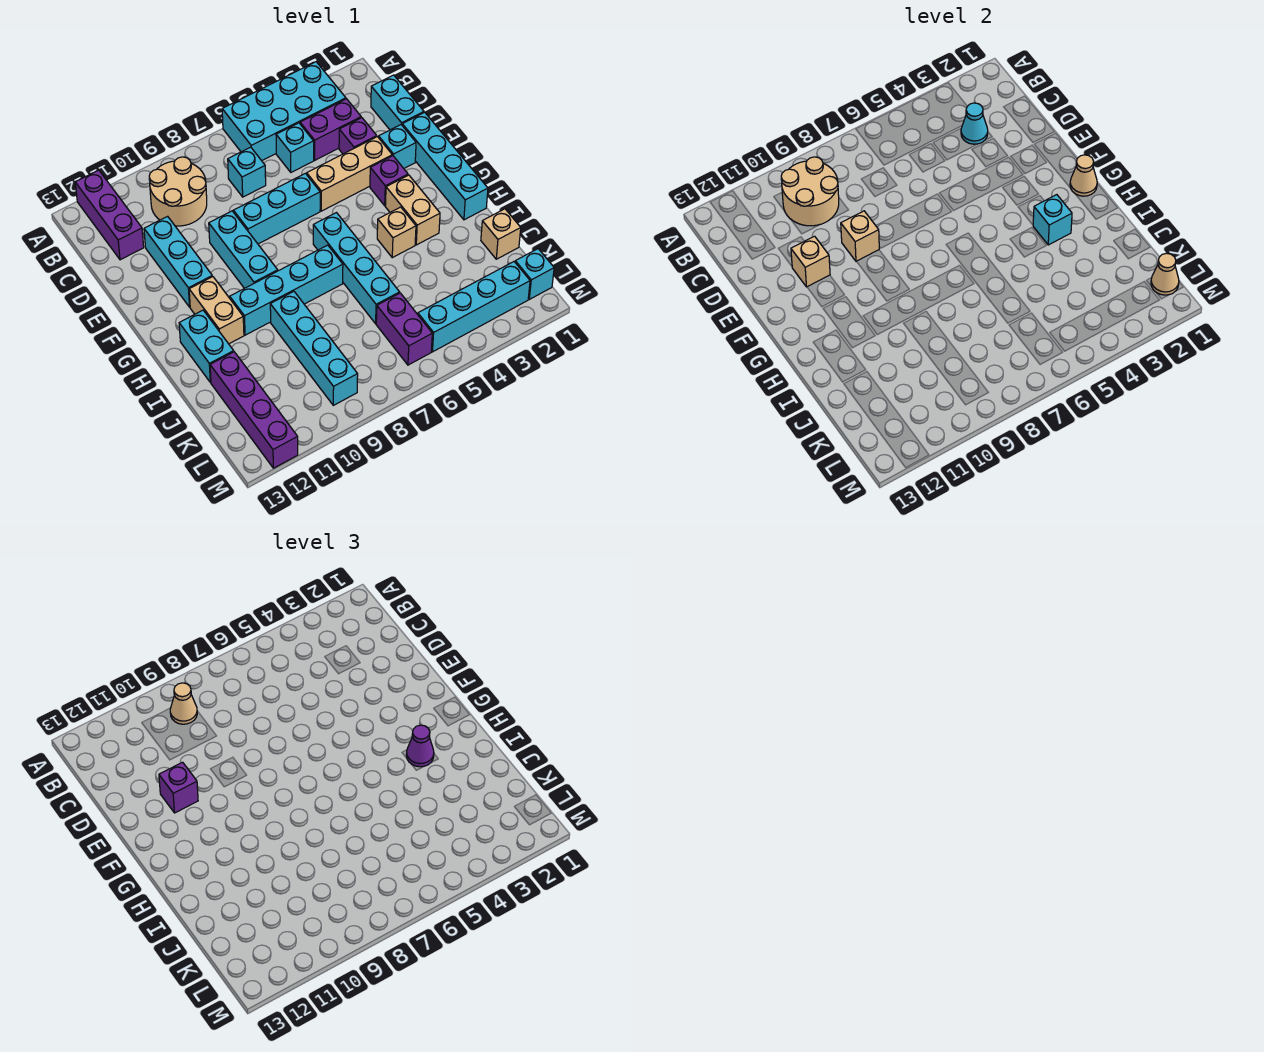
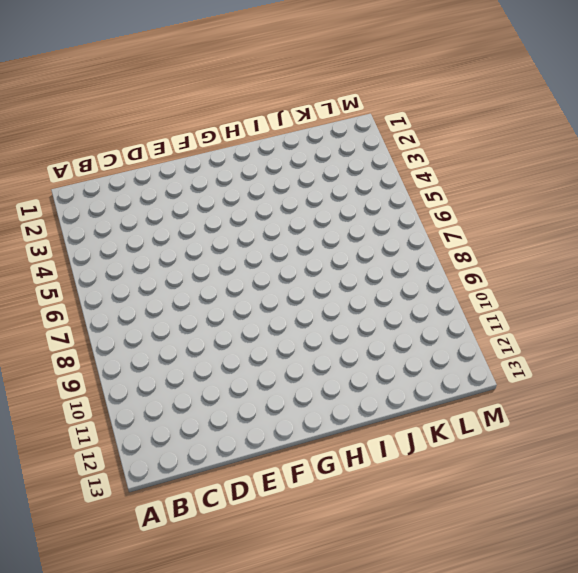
none -> cyan 2x4 brick [222,62,346,161]
none -> purple 1x3 brick [75,170,144,260]
none -> tan 2x2 round brick [149,157,207,226]
none -> cyan 1x2 brick [371,75,424,130]

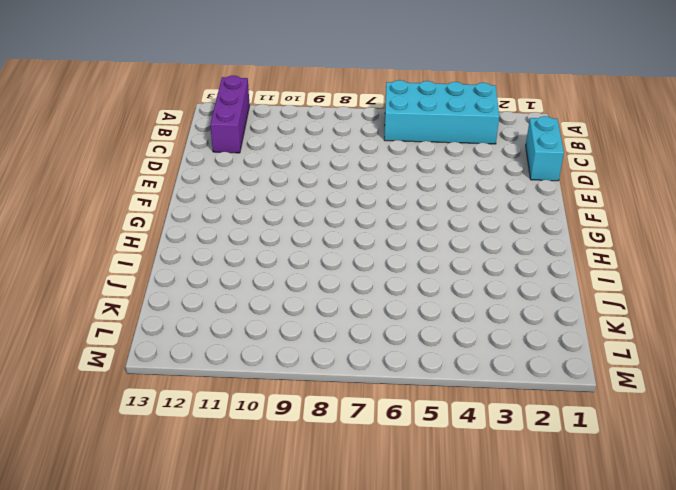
none -> tan 2x2 round brick [149,157,207,226]
none -> purple 1x2 brick [300,99,361,160]
none -> cyan 1x1 brick [276,123,314,172]
none -> cyan 1x1 brick [228,147,266,197]

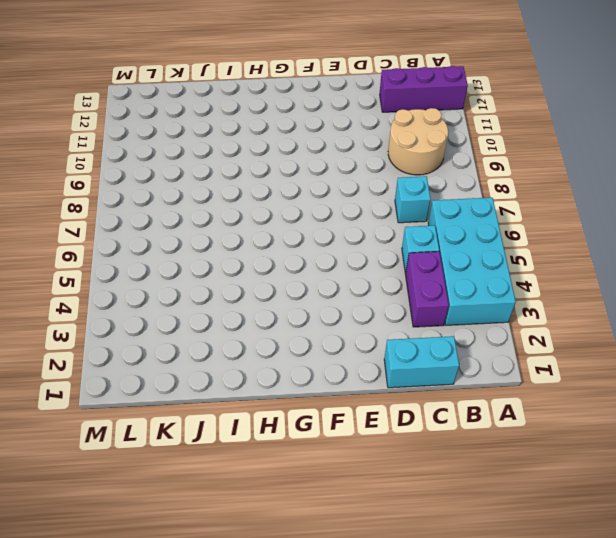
none -> purple 1x1 brick [339,118,377,154]
none -> cyan 1x3 brick [144,216,212,307]
none -> cyan 1x4 brick [402,112,488,220]
none -> cyan 1x1 brick [379,125,416,168]

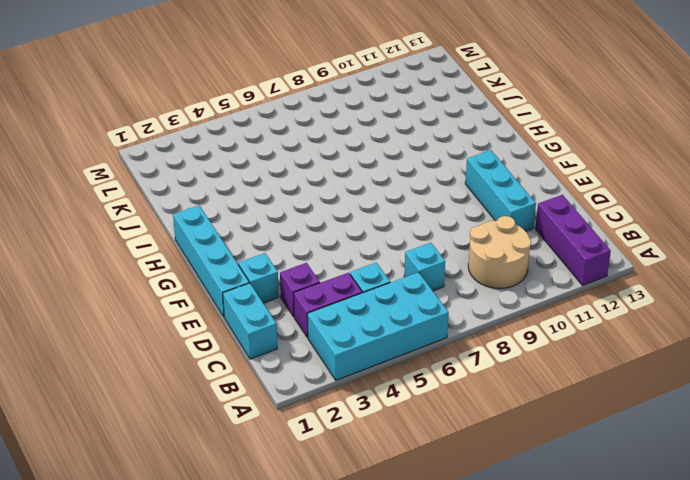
none -> tan 1x3 brick [307,137,392,211]
none -> cyan 1x3 brick [233,173,320,244]
none -> cyan 1x3 brick [209,211,278,288]
none -> purple 1x1 brick [370,156,408,206]

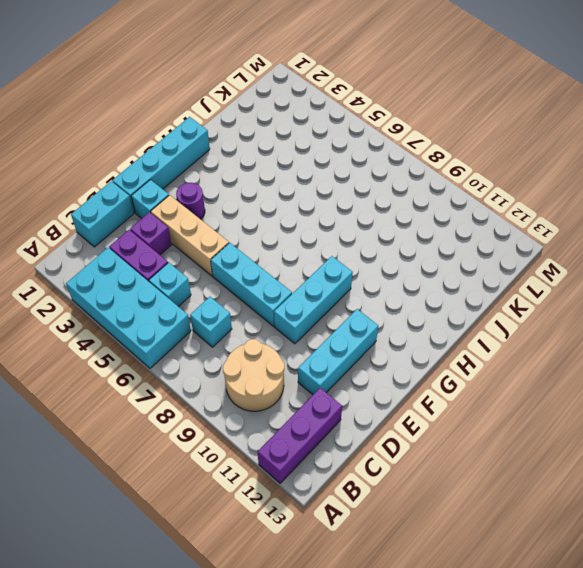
purple 1x1 round brick [176,183,205,219] -> purple 1x1 brick [370,156,408,206]
none -> tan 1x2 brick [385,175,440,245]
none -> cyan 1x4 brick [313,213,400,324]
none -> tan 1x2 brick [189,277,244,344]
none -> tan 1x1 brick [377,207,416,258]

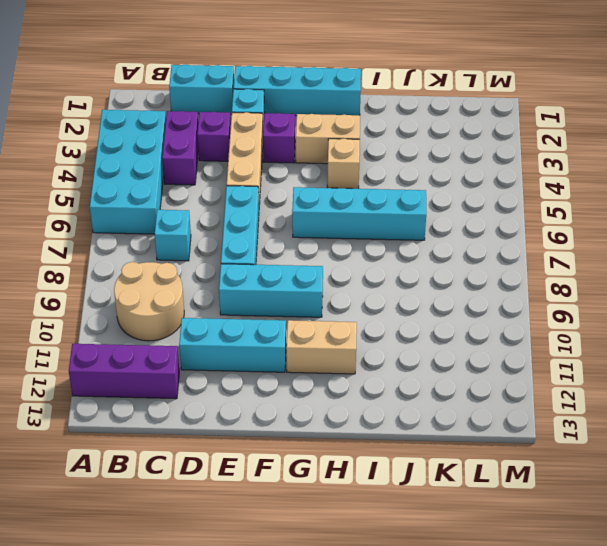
none -> cyan 1x1 brick [276,123,314,172]
none -> cyan 1x4 brick [230,245,343,335]
none -> cyan 1x2 brick [179,310,234,382]
none -> cyan 1x4 brick [270,291,358,405]

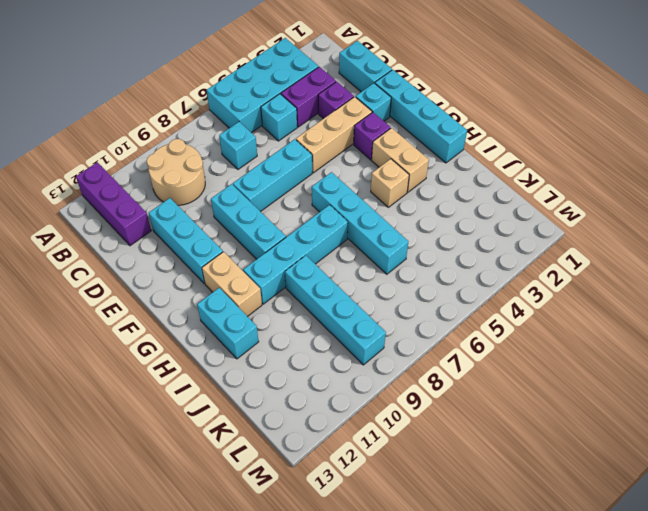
none -> tan 1x1 brick [481,209,521,259]
none -> purple 1x4 brick [210,352,298,468]
none -> purple 1x2 brick [376,293,432,365]
none -> cyan 1x1 brick [515,249,554,299]

